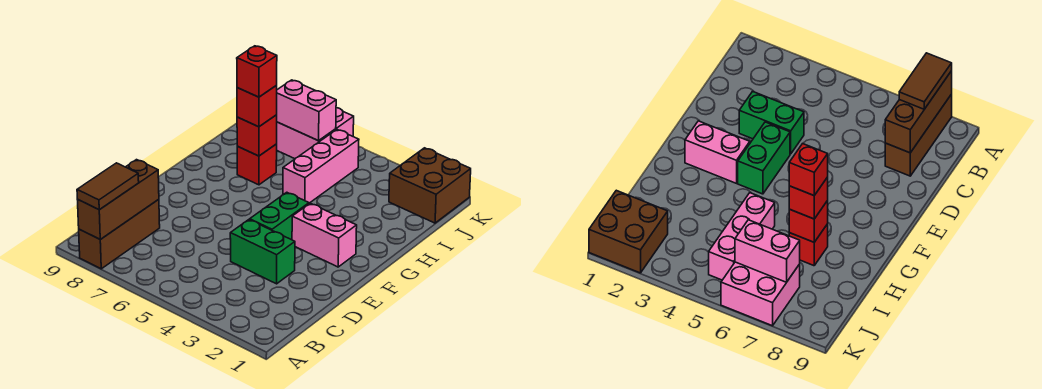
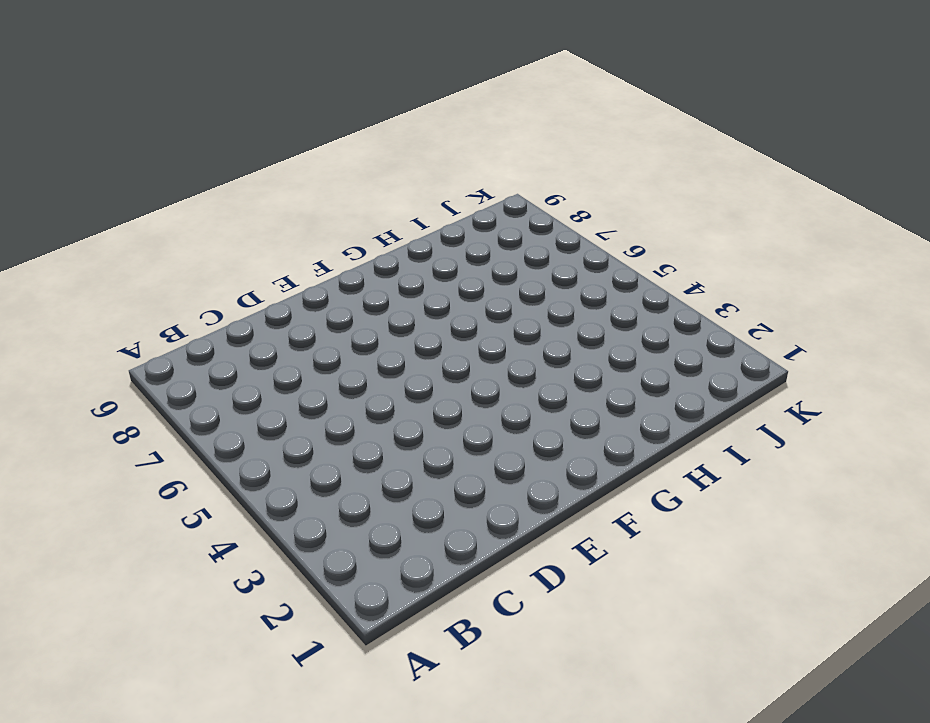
none -> brown 1x3 brick [79,199,160,269]
none -> green 1x2 brick [230,220,295,284]
none -> green 1x2 brick [250,192,309,240]

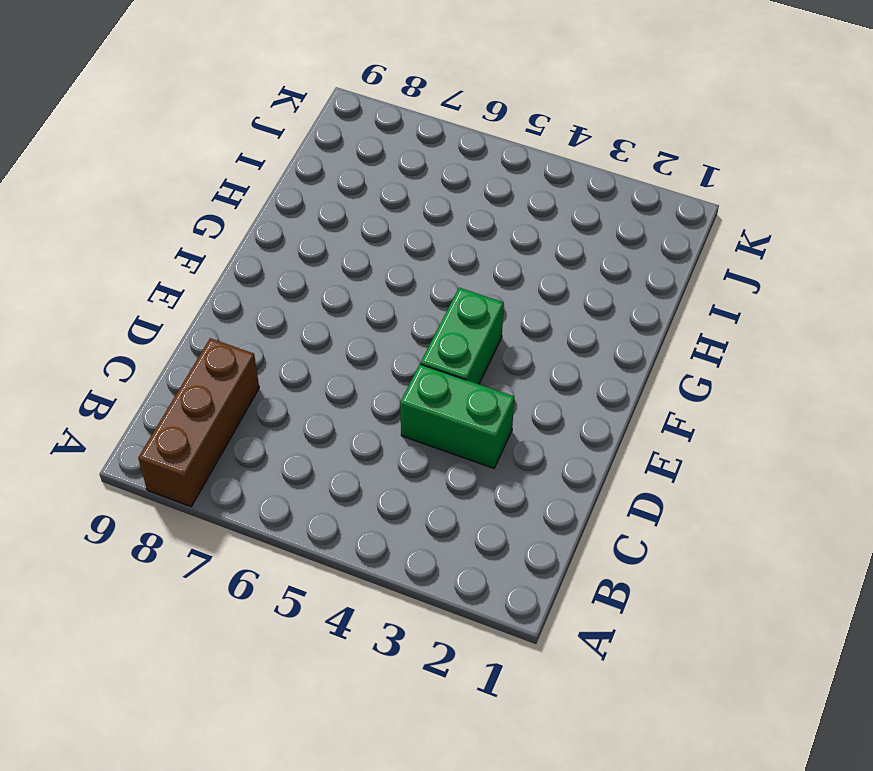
none -> pink 1x2 brick [292,203,357,267]
none -> pink 1x3 brick [283,130,359,203]
none -> red 1x1 brick [237,144,277,185]

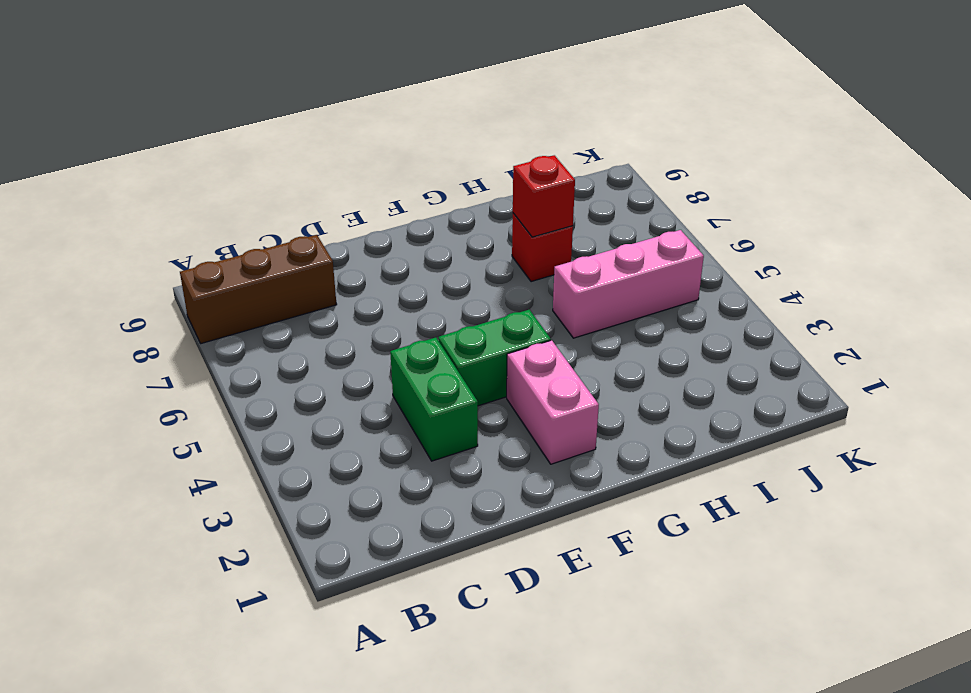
none -> brown 2x2 brick [389,148,471,223]
none -> pink 2x2 brick [277,108,354,159]
none -> brown 1x3 brick [78,160,159,239]

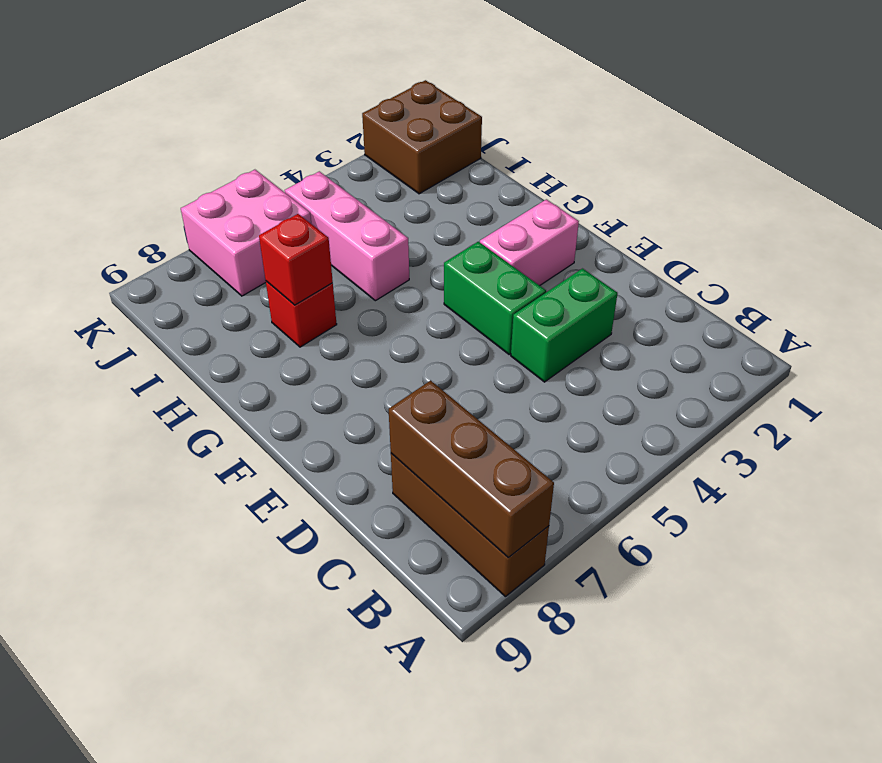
none -> pink 1x2 brick [277,80,336,141]
none -> brown 1x2 tile [77,163,139,210]
none -> red 1x1 brick [237,85,277,127]

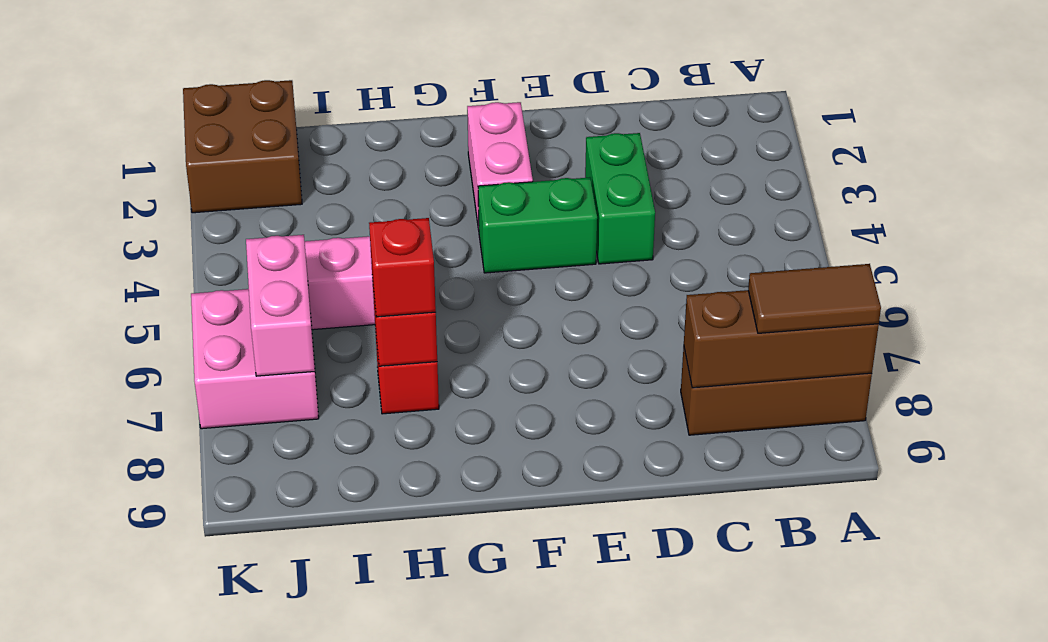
none -> red 1x1 brick [237,46,277,97]

